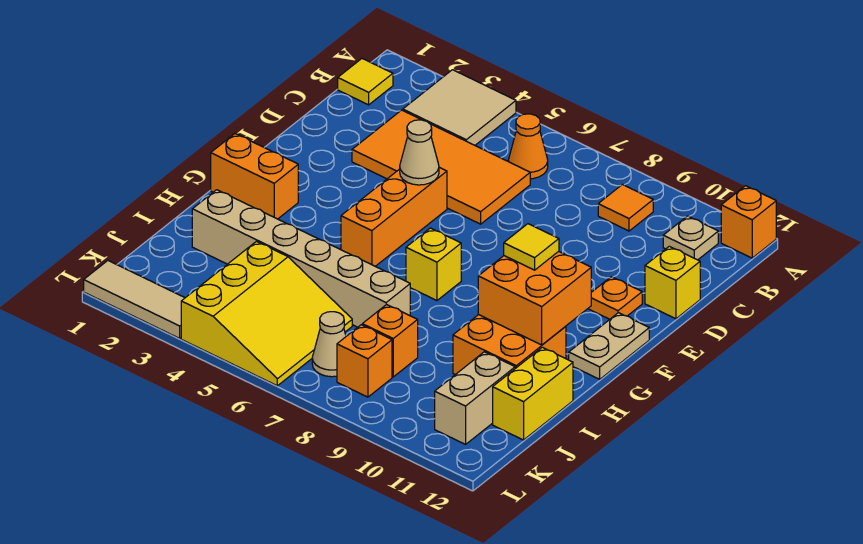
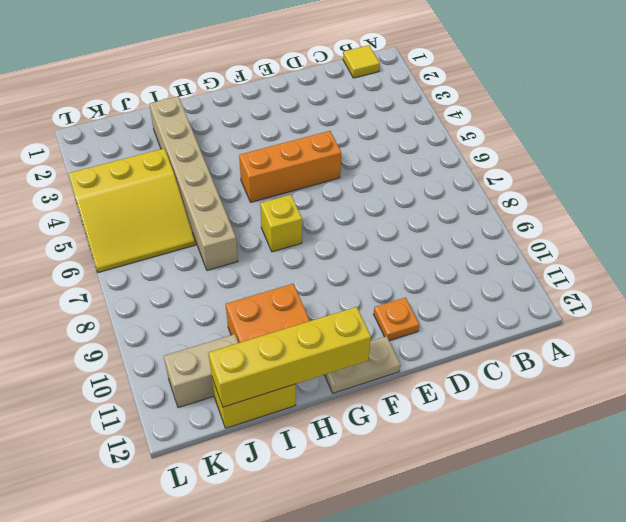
yellow 1x4 brick [209,307,371,407] -> none
none -> tan 2x2 tile [403,70,516,145]
none -> orange 1x1 brick [721,186,776,258]
none -> orange 1x1 cone [508,114,548,179]

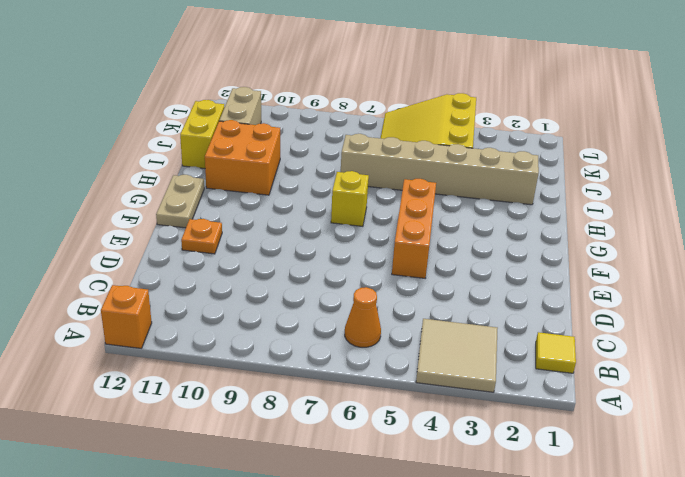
none -> orange 1x1 tile [598,185,653,231]
none -> tan 1x1 plate [663,216,718,260]
none -> orange 2x4 tile [352,110,530,224]

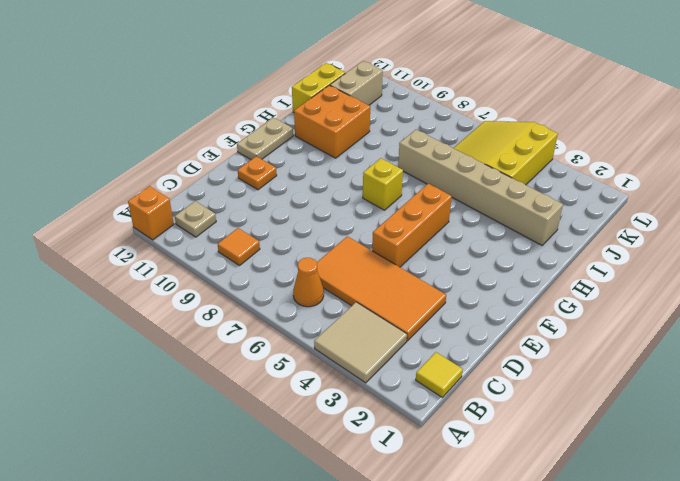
none -> yellow 1x1 brick [645,246,700,319]
none -> orange 1x2 brick [211,134,298,219]
none -> orange 1x1 brick [362,304,418,377]

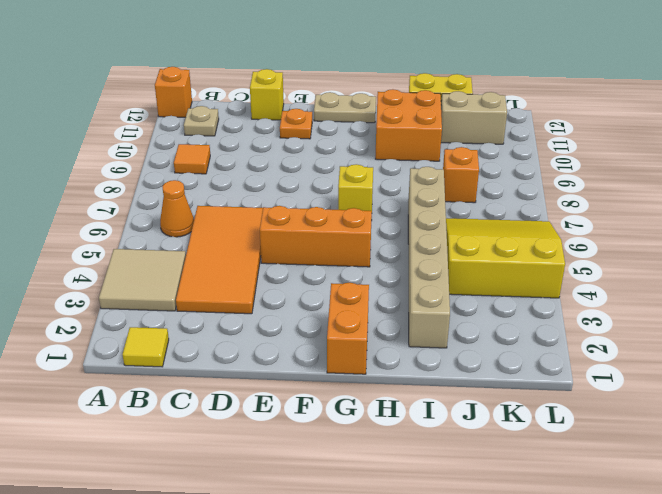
none -> tan 1x1 cone [312,312,346,377]
none -> orange 1x1 brick [337,325,392,397]
none -> tan 1x3 tile [84,261,185,338]

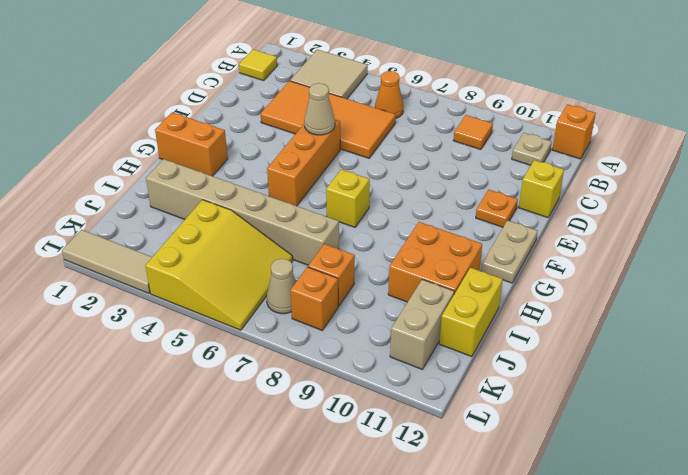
none -> orange 2x2 brick [478,251,591,345]
none -> yellow 1x1 tile [504,224,559,270]

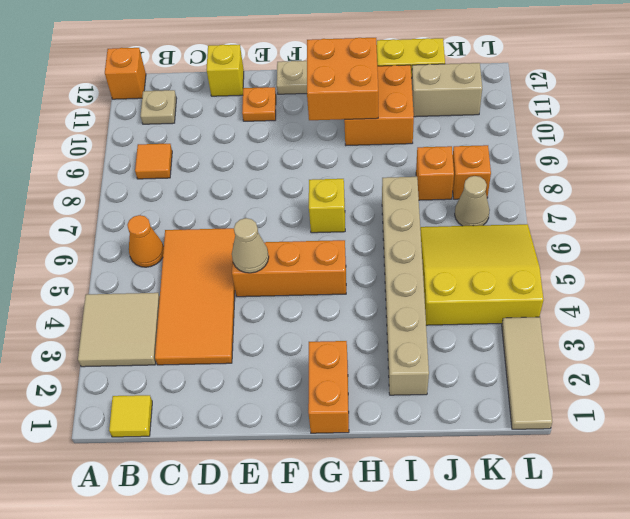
none -> yellow 1x1 tile [504,224,559,270]

